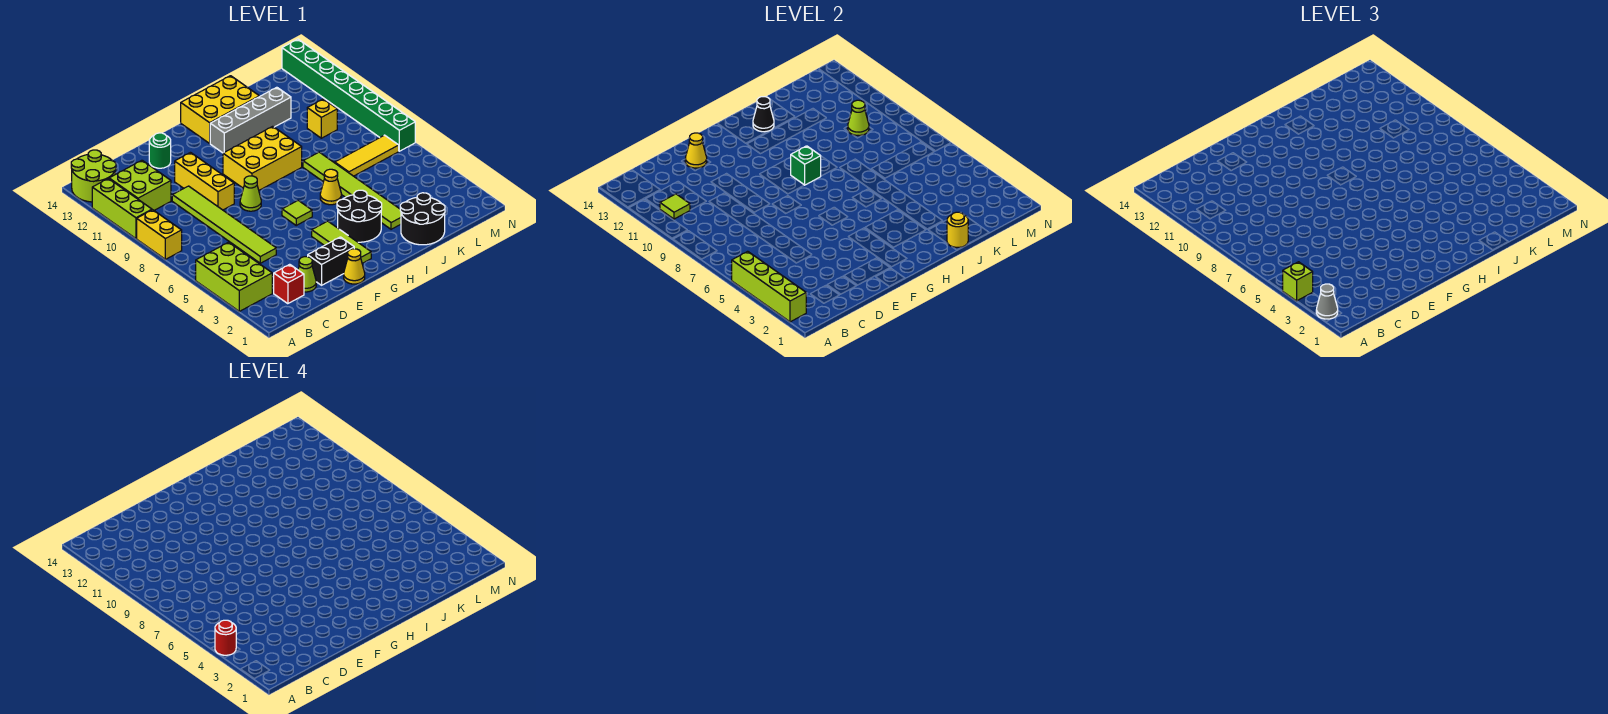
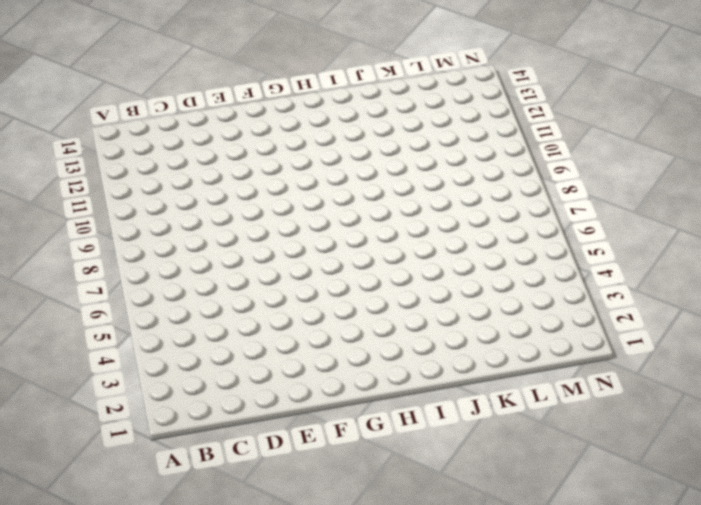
none -> lime 2x3 brick [196,242,272,311]
none -> yellow 1x2 brick [137,210,182,259]
none -> lime 1x3 brick [92,179,152,238]
none -> lime 2x2 round brick [71,150,116,202]

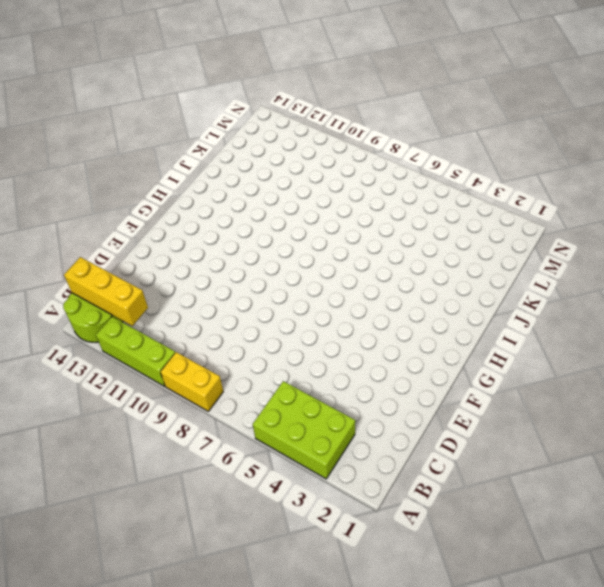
yellow 1x3 brick [64,257,148,326] -> yellow 1x3 brick moved to [175,153,234,210]
none -> lime 2x2 brick [109,160,171,210]
none -> red 1x1 brick [274,264,304,304]
none -> lime 1x1 cone [298,257,316,292]
none -> lime 1x6 tile [172,186,276,263]

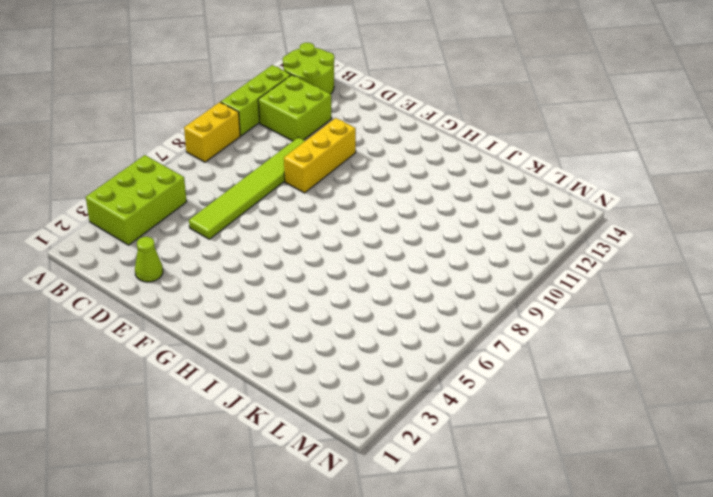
none -> red 1x1 brick [274,264,304,304]
none -> black 1x2 brick [308,237,354,285]
none -> green 1x1 round brick [149,133,171,168]
none -> yellow 1x1 cone [344,249,365,284]

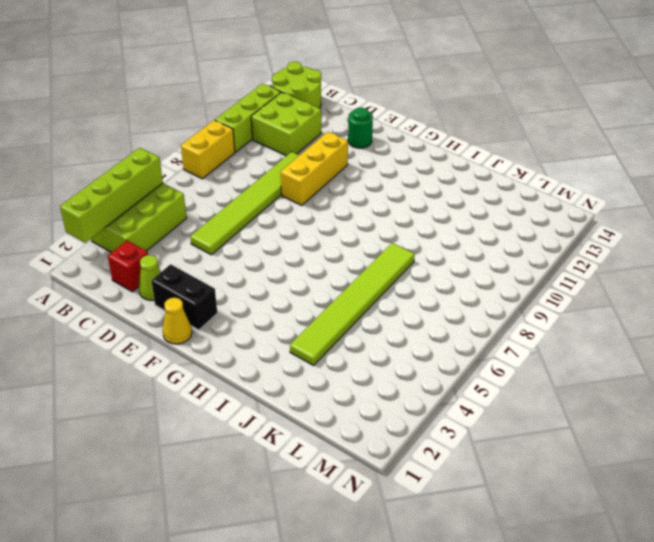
none -> lime 1x1 cone [240,176,261,211]
none -> lime 1x3 tile [312,221,371,263]
none -> lime 1x1 tile [282,200,312,225]
none -> yellow 2x3 brick [223,126,302,190]

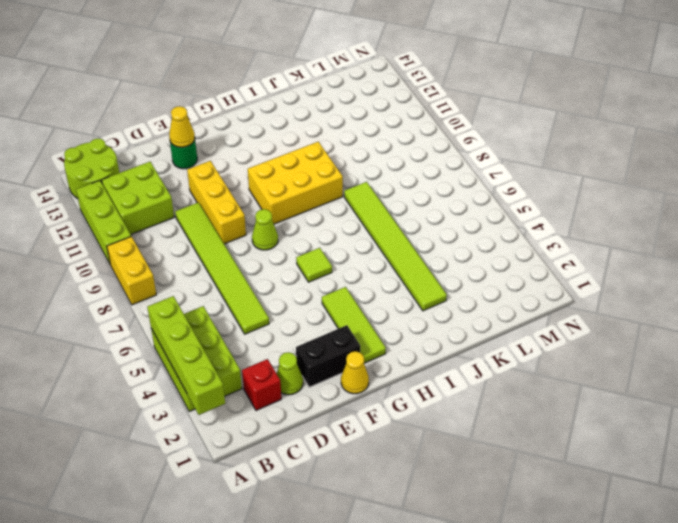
none -> black 2x2 round brick [337,190,382,242]
none -> grey 1x4 brick [210,87,291,153]
none -> yellow 2x3 brick [181,76,259,143]
none -> yellow 1x1 cone [320,169,342,205]

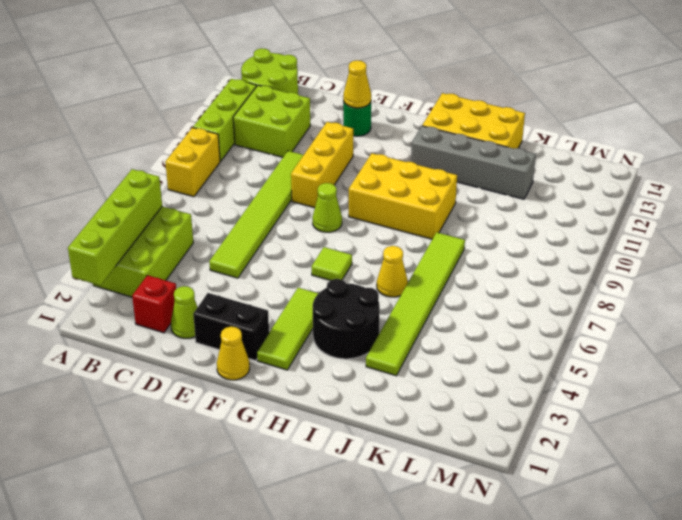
none -> black 2x2 round brick [400,193,445,245]
none -> yellow 1x3 tile [335,135,399,176]
none -> yellow 1x1 brick [307,99,337,138]
none -> green 1x8 brick [282,39,415,151]

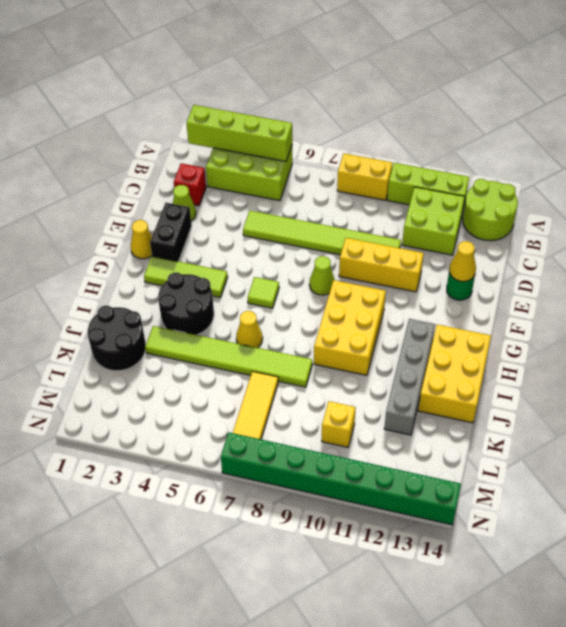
none -> lime 1x1 tile [660,194,690,219]
none -> green 1x1 brick [791,146,821,185]
none -> black 1x1 cone [753,97,774,132]
none -> yellow 1x1 round brick [947,212,968,247]

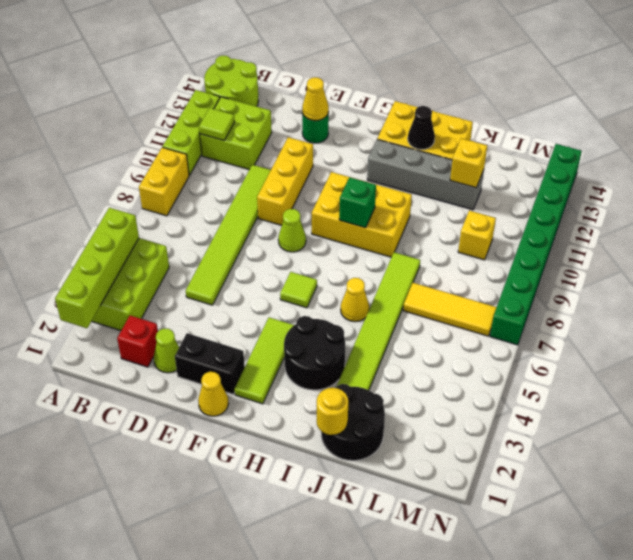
yellow 1x1 brick [450,138,487,188] -> none
none -> lime 1x1 cone [848,100,869,136]
none -> grey 1x1 cone [1316,284,1338,319]
none -> lime 1x1 brick [1283,262,1313,301]
none -> red 1x1 round brick [215,620,236,655]

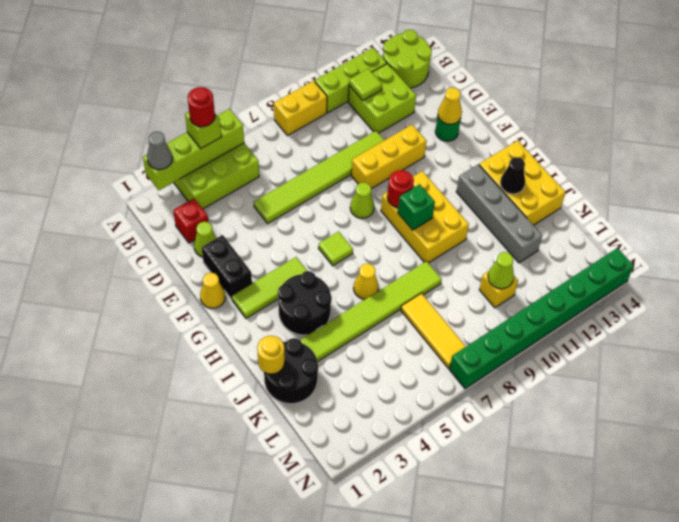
red 1x1 round brick [387,170,414,207] -> none

